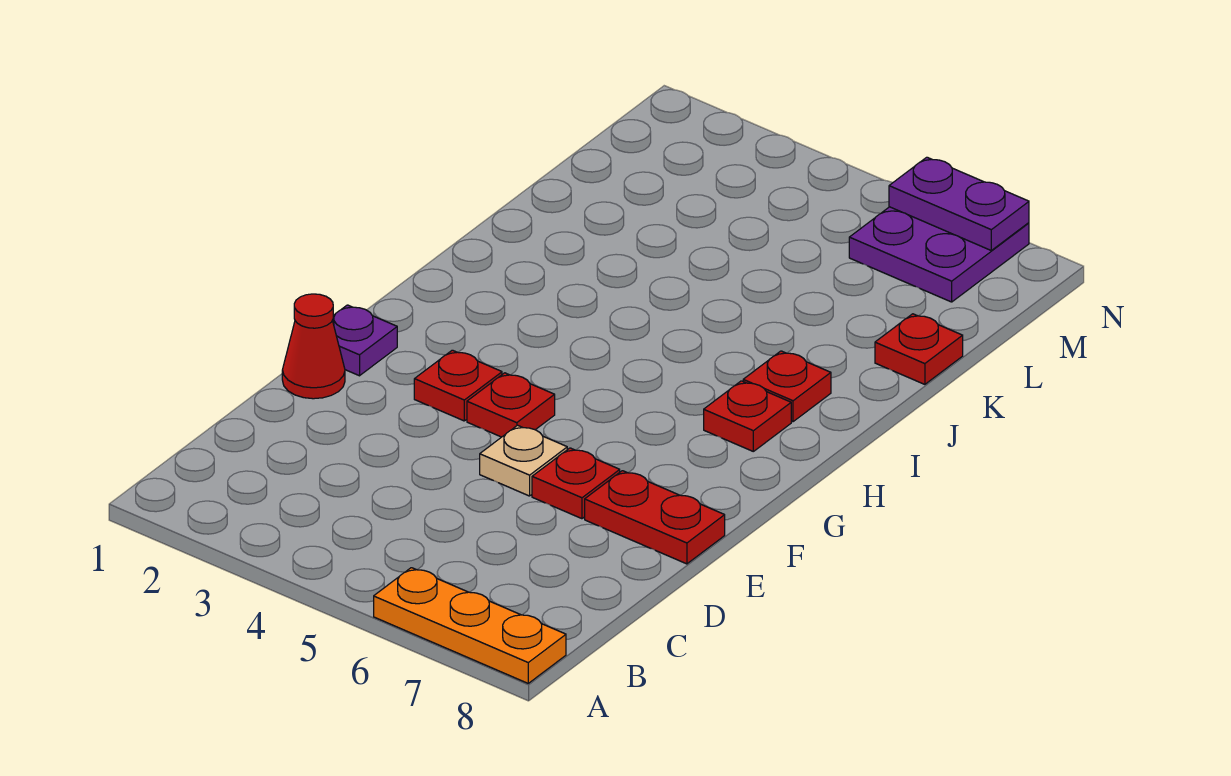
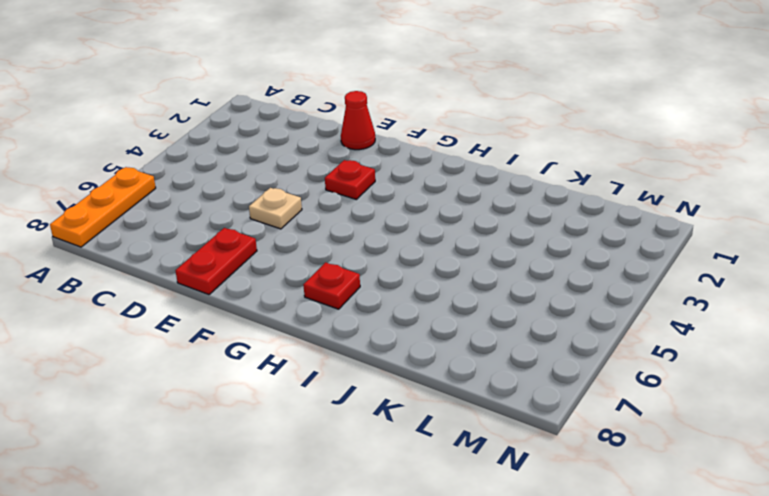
none -> red 1x1 plate [532,448,620,519]
none -> purple 1x1 plate [332,305,397,376]
none -> red 1x1 plate [467,373,555,437]

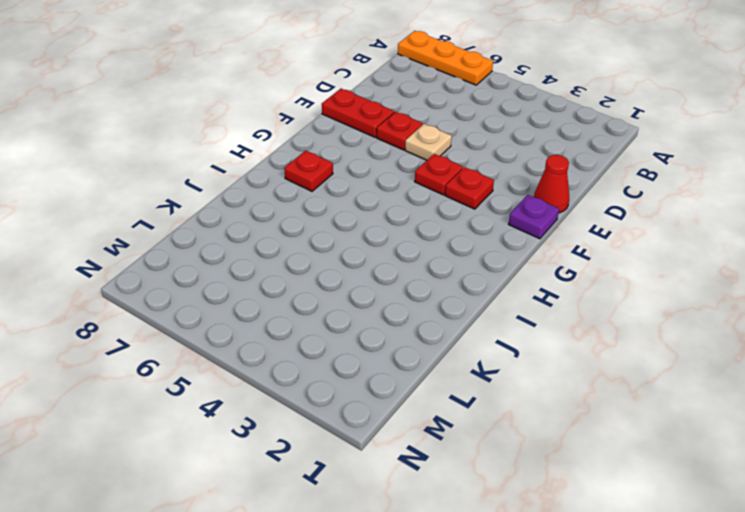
none -> red 1x1 plate [743,351,831,422]
none -> red 1x1 plate [875,314,963,384]
none -> purple 2x2 plate [849,207,1029,302]

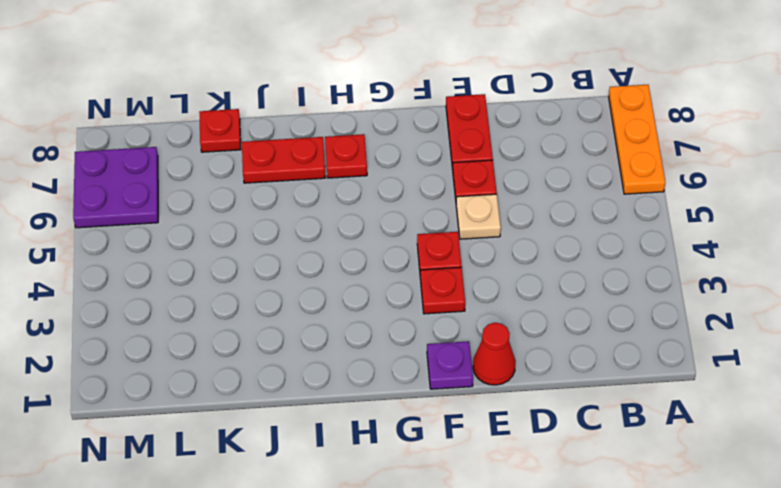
red 1x2 plate [242,137,326,183] -> red 1x1 plate [743,351,831,422]
none -> purple 1x2 plate [889,157,1029,250]

